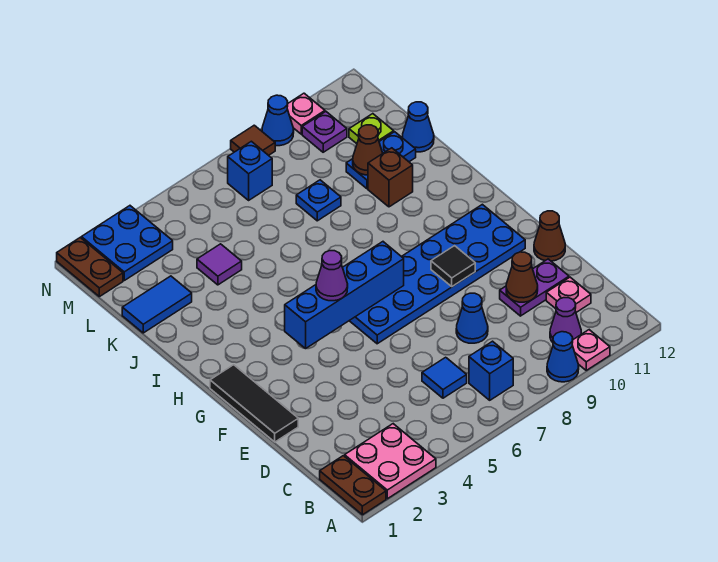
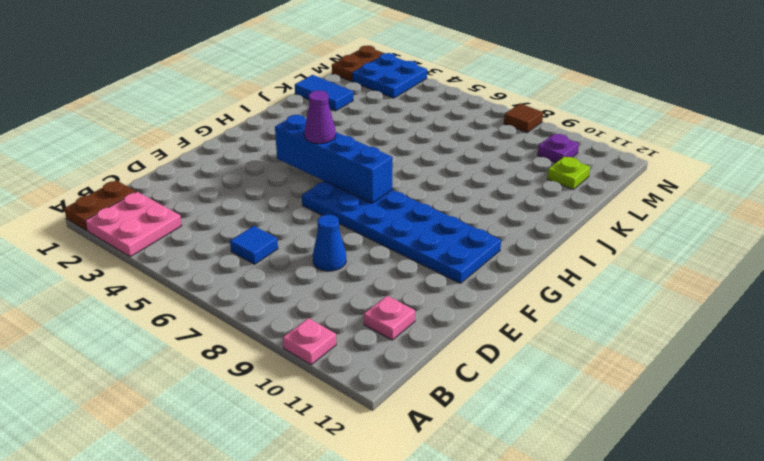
none -> blue 1x1 cone [547,332,579,382]
none -> blue 1x1 brick [469,341,513,400]
none -> purple 1x1 cone [550,298,581,342]
none -> purple 1x2 plate [500,259,569,316]

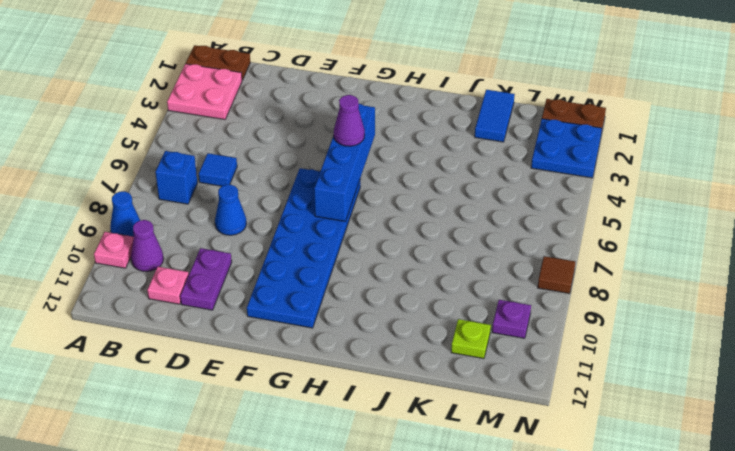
none -> black 1x3 tile [210,365,298,442]
none -> brown 1x1 cone [534,211,565,261]
none -> brown 1x1 brick [368,148,413,207]
none -> purple 1x1 tile [197,244,242,285]

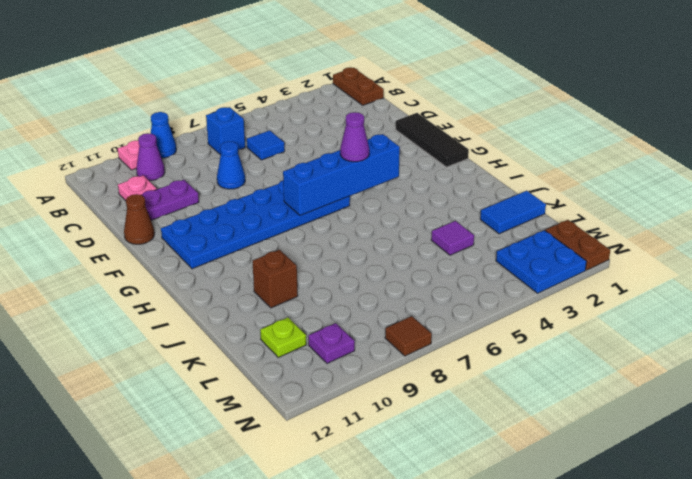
none -> pink 2x2 plate [345,424,436,499]
none -> blue 1x1 plate [296,180,341,221]
none -> blue 1x2 plate [346,132,416,189]
none -> blue 1x1 cone [402,102,434,152]

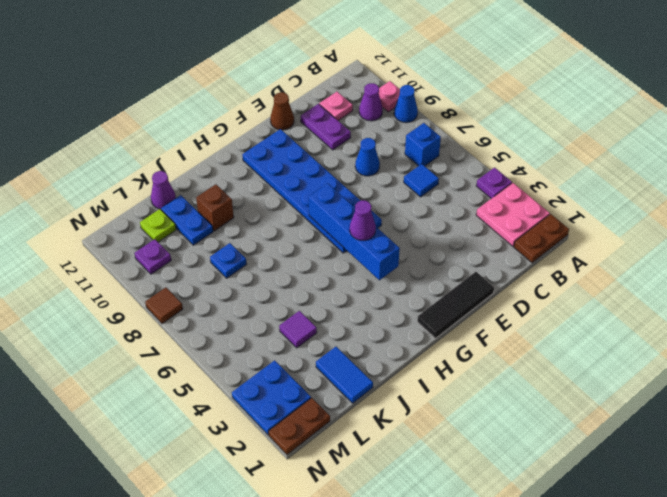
purple 1x1 plate [476,168,512,199] -> none
purple 1x1 cone [151,171,176,209] -> blue 1x1 cone [402,102,434,152]
none -> blue 1x1 brick [228,141,272,200]
none -> blue 1x1 cone [262,95,294,146]
none -> pink 1x1 plate [287,93,325,134]
none -> brown 1x1 cone [506,252,538,302]

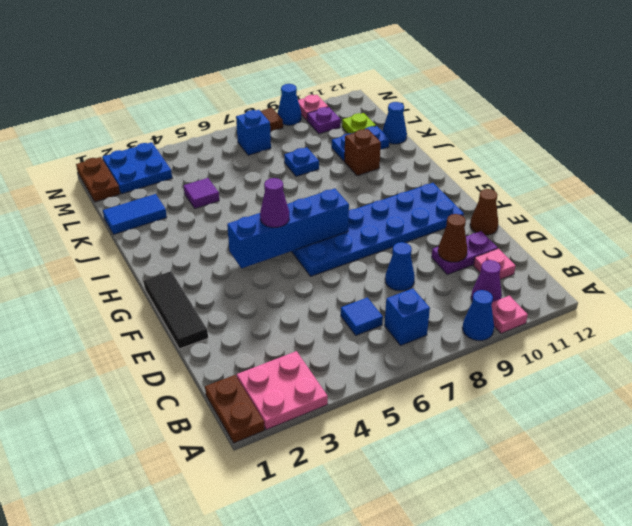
none -> black 1x1 tile [431,246,475,287]
none -> brown 1x1 cone [353,125,383,175]

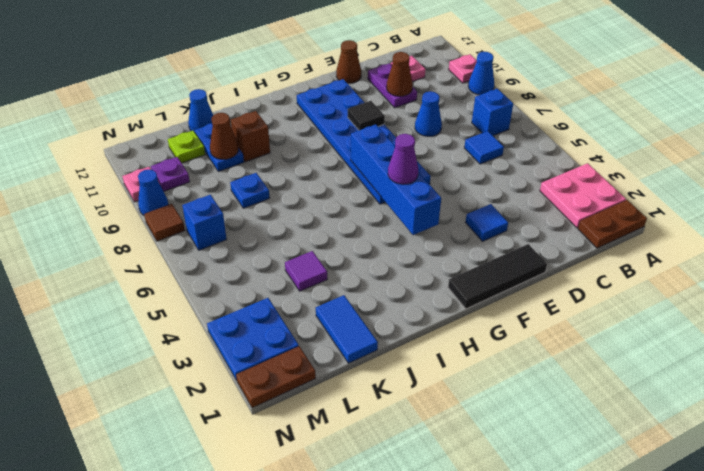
blue 1x1 tile [465,204,508,241] -> none
none -> purple 1x1 cone [550,298,581,342]

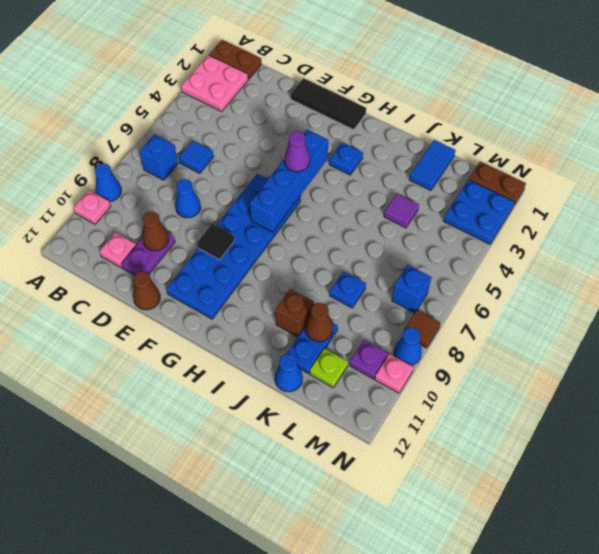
blue 1x1 plate [329,142,363,175] -> none
none -> purple 1x1 cone [550,298,581,342]

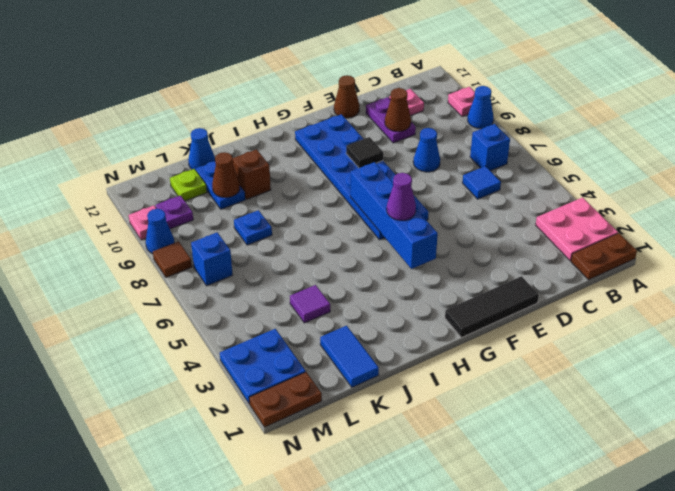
none -> purple 1x1 cone [550,298,581,342]

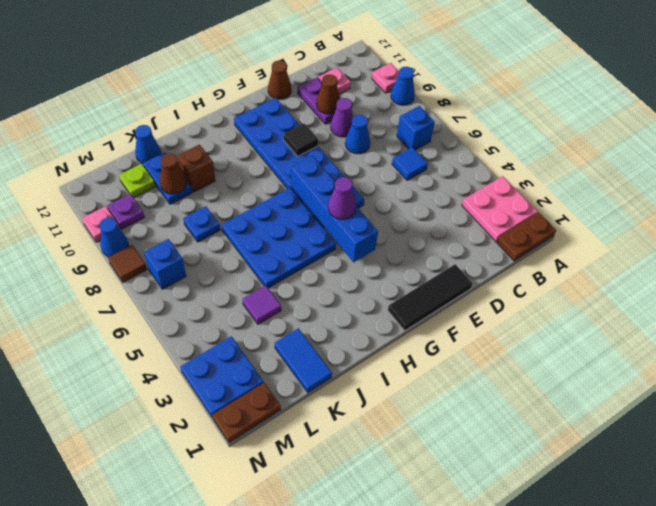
purple 1x1 cone [331,98,353,137] -> purple 1x1 cone moved to [550,298,581,342]
blue 3x3 plate [222,188,336,288] -> none

